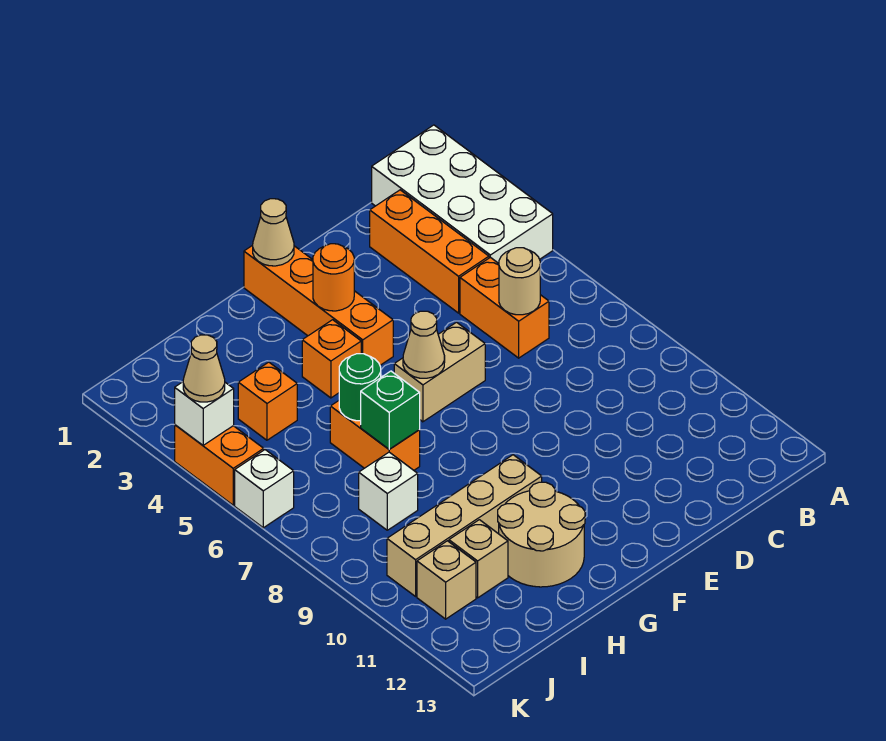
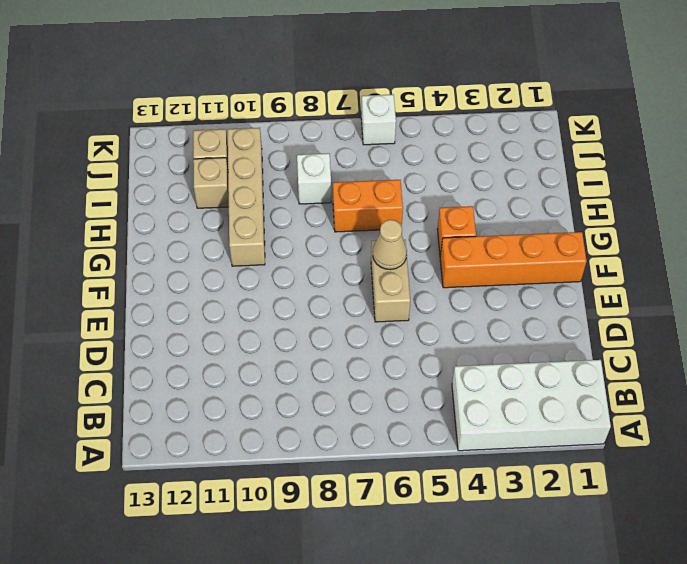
none -> orange 1x3 brick [370,190,489,313]
none -> orange 1x2 brick [460,257,549,358]
none -> tan 2x2 round brick [498,482,585,587]

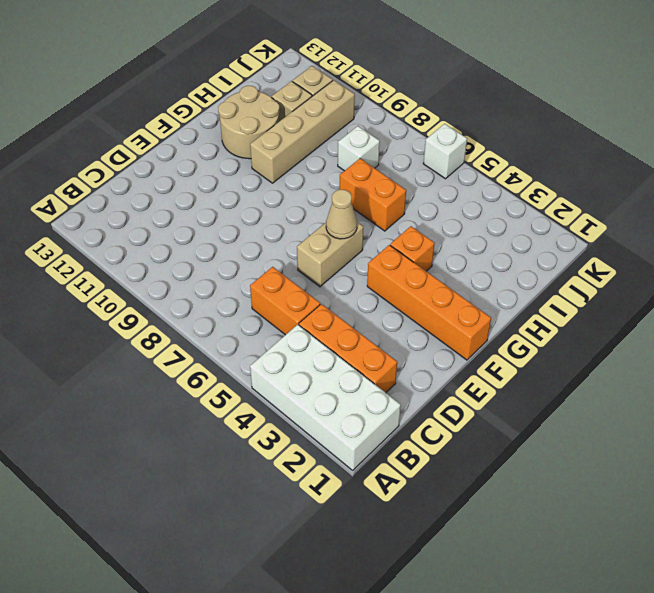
none -> orange 1x1 brick [238,362,297,440]
none -> orange 1x2 brick [175,425,264,505]
none -> tan 1x1 round brick [499,248,540,315]

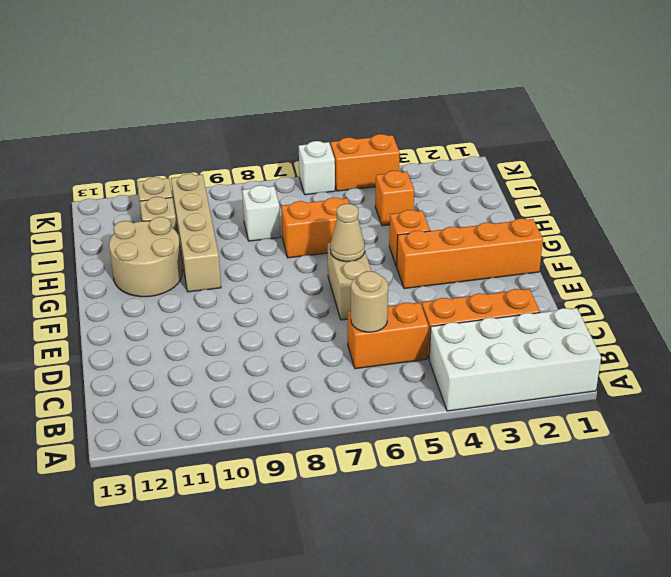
none -> tan 1x1 cone [253,199,294,266]
none -> orange 1x1 round brick [313,244,354,311]
none -> green 1x1 round brick [339,354,381,421]

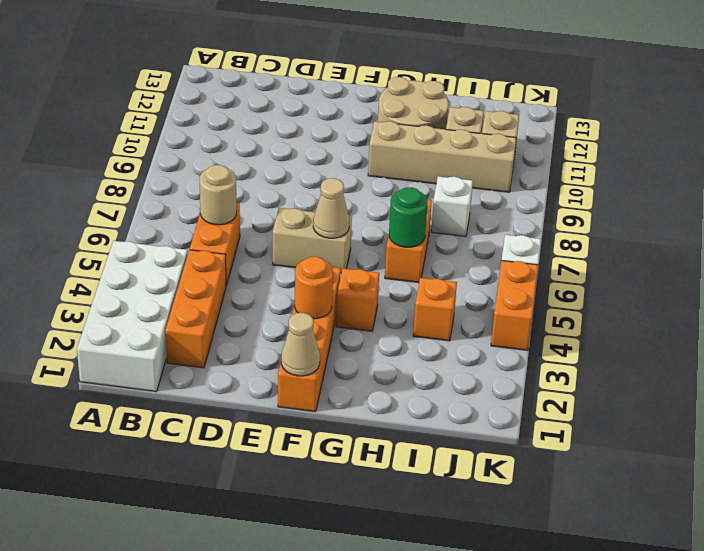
none -> green 1x1 brick [361,371,420,449]
none -> white 1x1 brick [175,382,234,445]
none -> tan 1x1 cone [183,335,225,402]

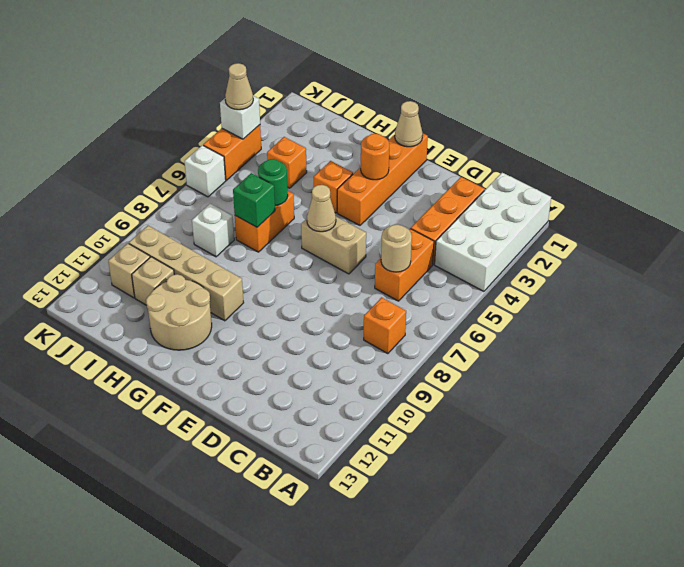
orange 1x1 brick [364,297,406,354] -> none

